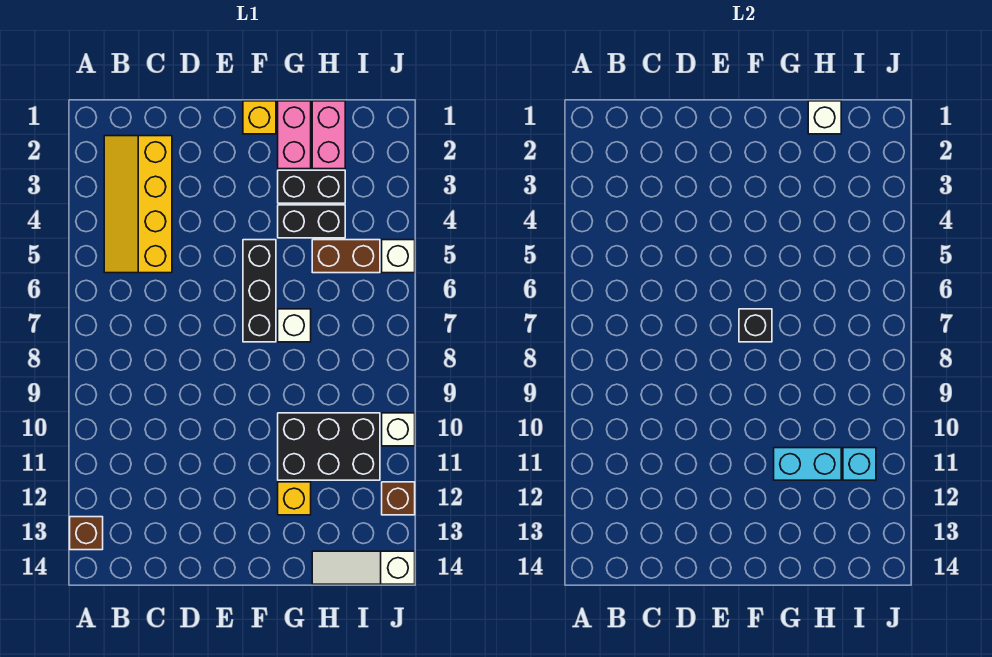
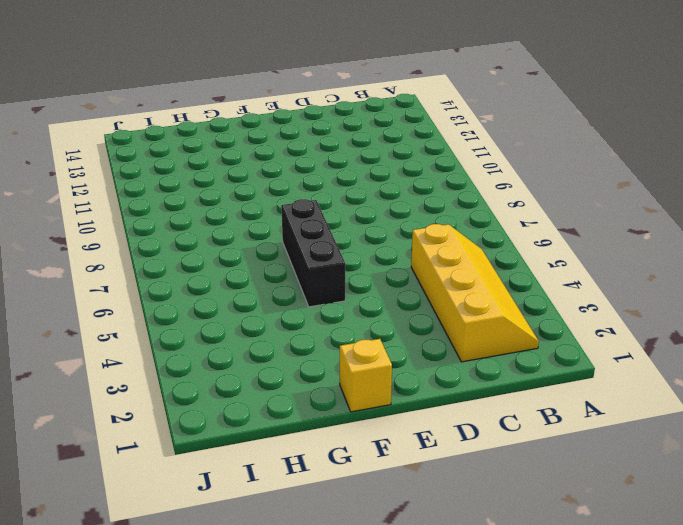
none -> brown 1x1 brick [70,517,103,550]
none -> pink 1x2 brick [278,101,311,169]
none -> black 1x2 brick [278,170,345,203]

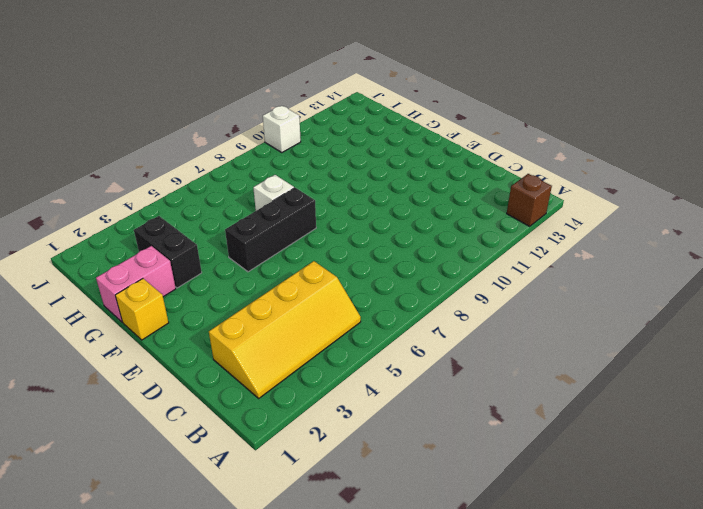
none -> black 1x2 brick [278,205,345,238]
none -> black 2x3 brick [278,413,380,480]
none -> yellow 1x1 brick [278,482,311,515]

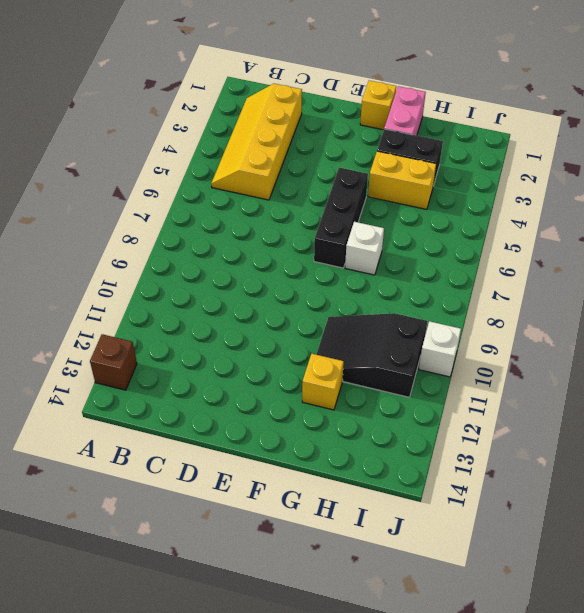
yellow 1x2 brick [368,151,436,210] -> black 1x2 brick [278,205,345,238]
black 2x3 slope [316,313,427,397] -> black 2x3 brick [278,413,380,480]
none -> pink 1x2 brick [312,101,345,169]
none -> brown 1x2 brick [312,240,380,273]
none -> white 1x3 slope [312,551,415,584]

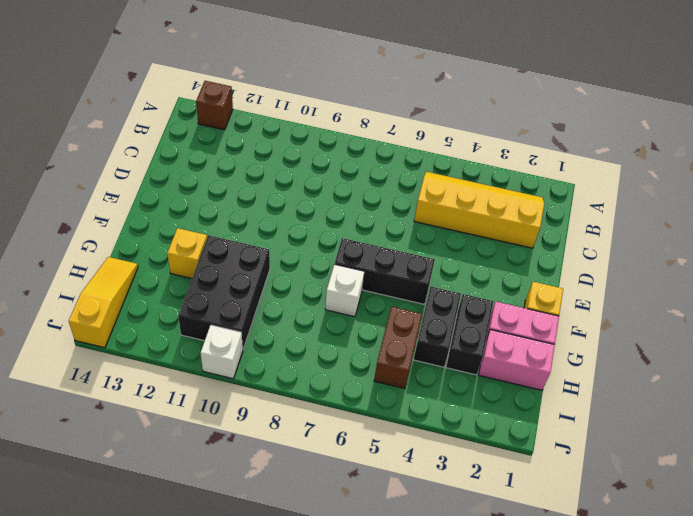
yellow 1x3 slope [69,257,138,348] -> white 1x3 slope [312,551,415,584]
none -> white 1x1 brick [382,240,415,273]
none -> brown 1x1 brick [382,482,415,515]
none -> black 1x1 brick [739,309,772,342]

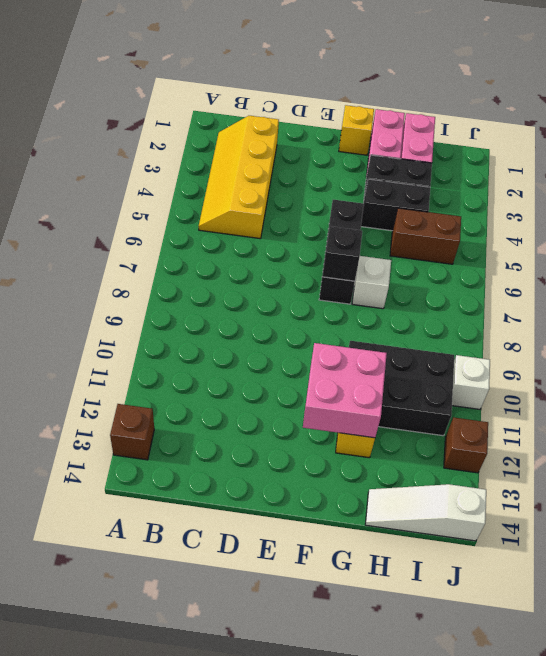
pink 2x2 brick [303,343,387,438] -> cyan 1x2 brick [774,448,841,480]
none -> white 1x1 brick [382,240,415,273]
none -> white 1x1 brick [808,101,841,134]
none -> cyan 1x1 brick [843,448,876,480]

